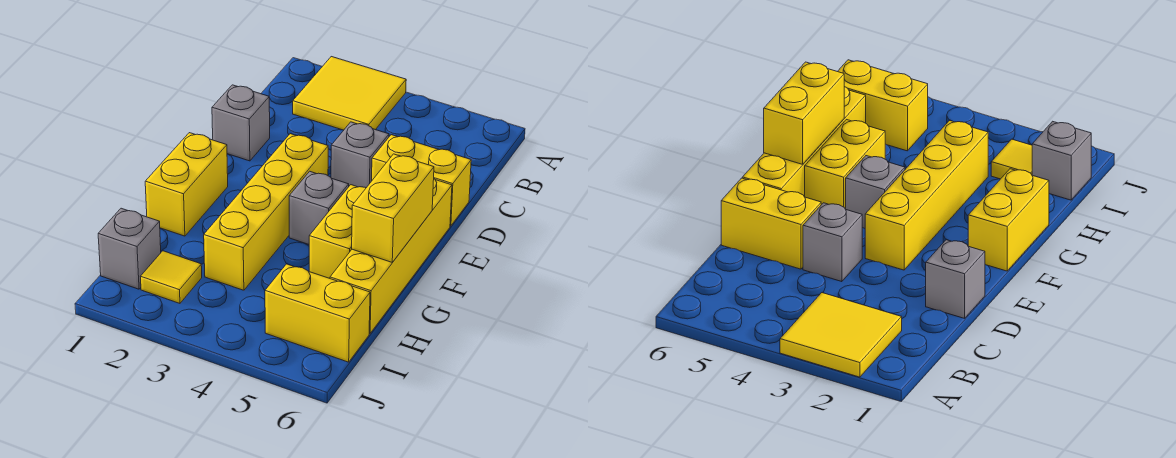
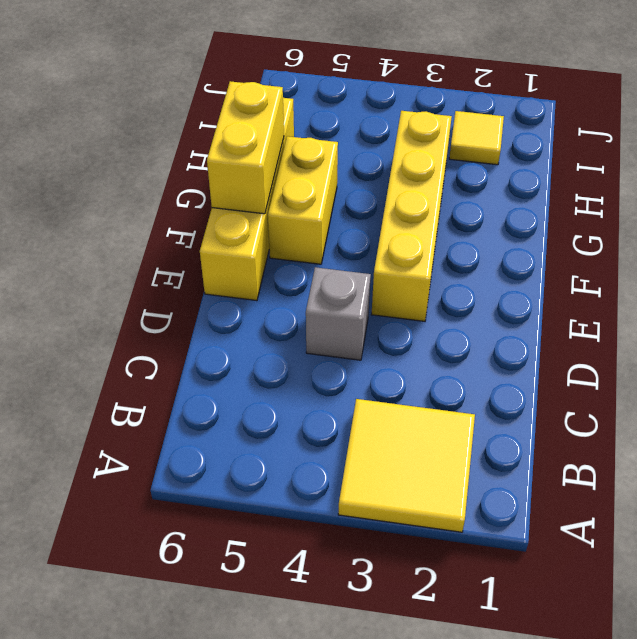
none -> grey 1x1 brick [212,85,270,161]
none -> yellow 1x2 brick [372,135,471,226]
none -> yellow 1x2 brick [145,133,228,236]

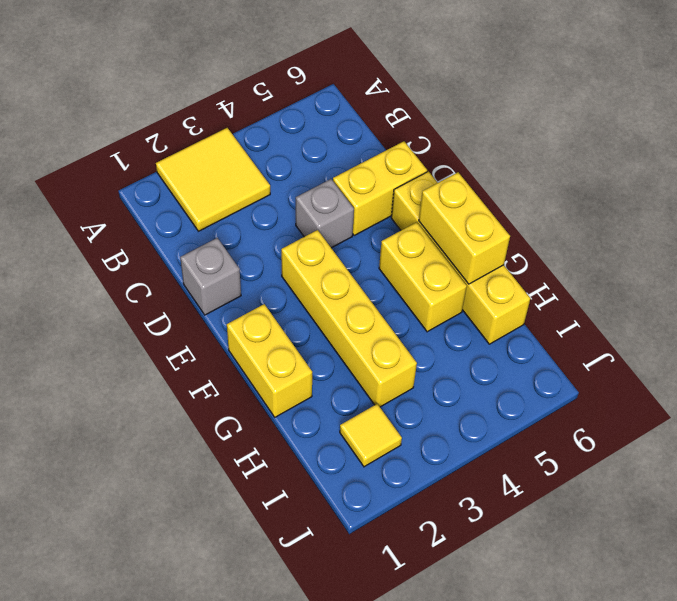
none -> grey 1x1 brick [289,171,349,244]
none -> grey 1x1 brick [98,208,161,289]
none -> yellow 1x2 brick [265,264,370,362]

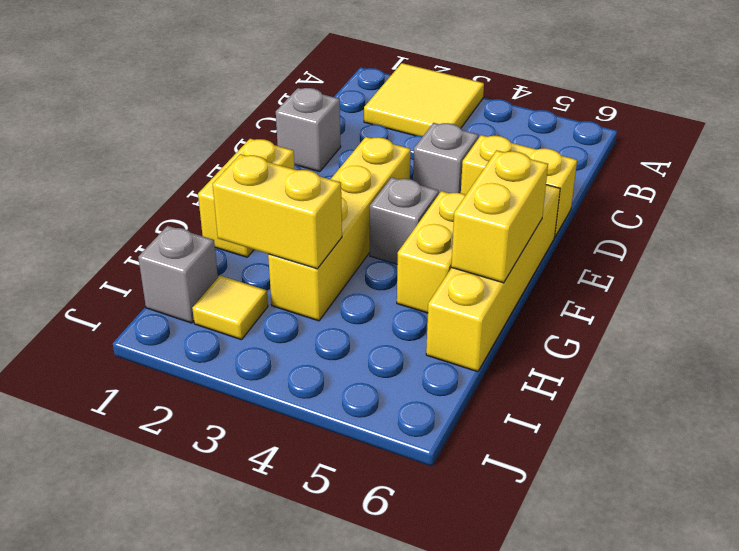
yellow 1x2 brick [213,154,342,269] -> yellow 1x2 brick moved to [265,264,370,362]

